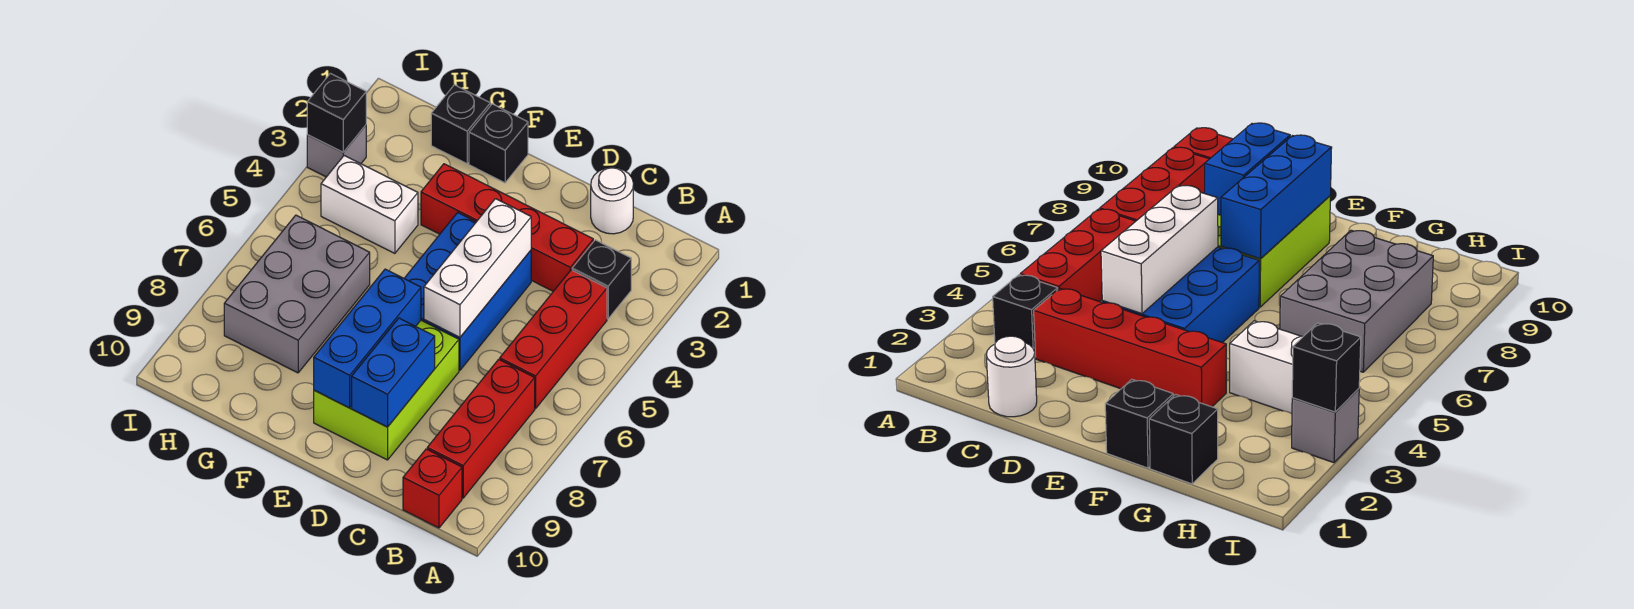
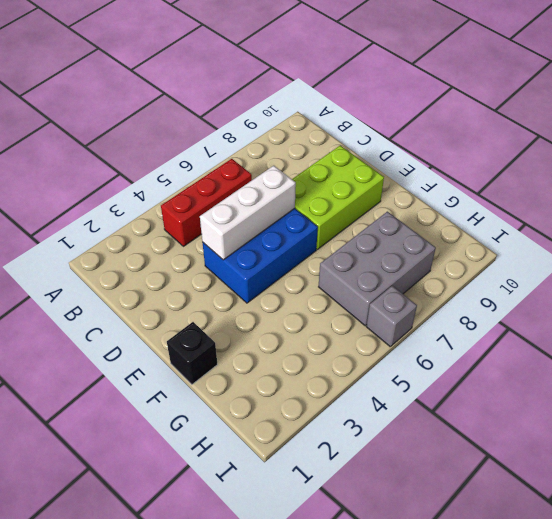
grey 1x1 brick [366,286,417,346] -> grey 1x1 brick moved to [307,125,366,177]
none -> black 1x1 brick [572,240,631,319]
none -> red 1x3 brick [427,359,535,498]
none -> red 1x1 brick [403,449,462,528]

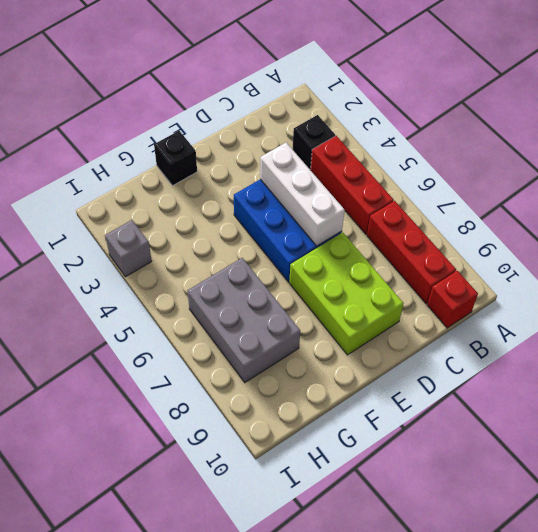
none -> white 1x1 round brick [591,168,633,234]
none -> red 1x4 brick [421,164,593,291]
none -> black 1x1 brick [431,85,490,164]

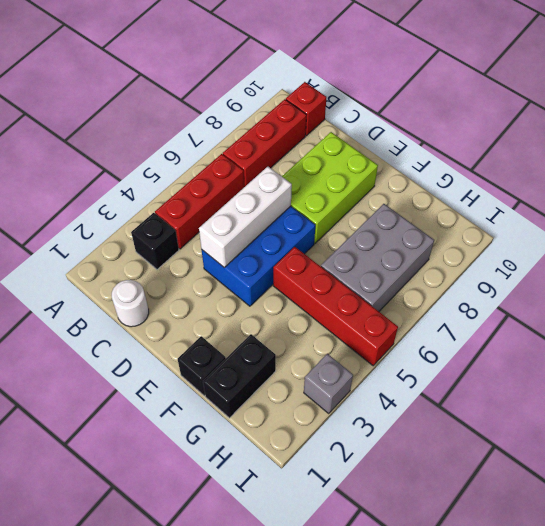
red 1x4 brick [273,247,398,366] -> red 1x4 brick moved to [421,164,593,291]
black 1x2 brick [203,334,276,418] -> black 1x1 brick [431,85,490,164]
none -> white 1x2 brick [321,156,418,253]
none -> blue 1x2 brick [352,318,435,427]
none -> blue 1x3 brick [314,269,421,408]

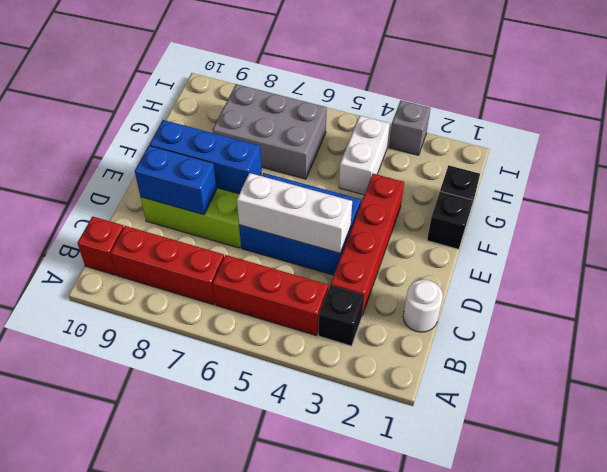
none -> black 1x1 brick [307,73,366,152]

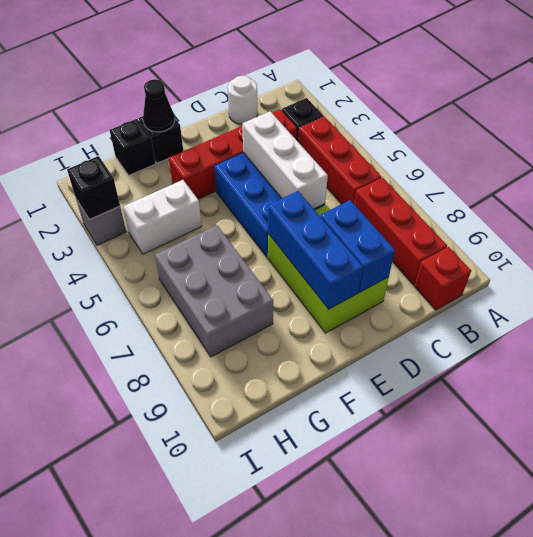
black 1x1 cone [143,79,175,132] -> none

